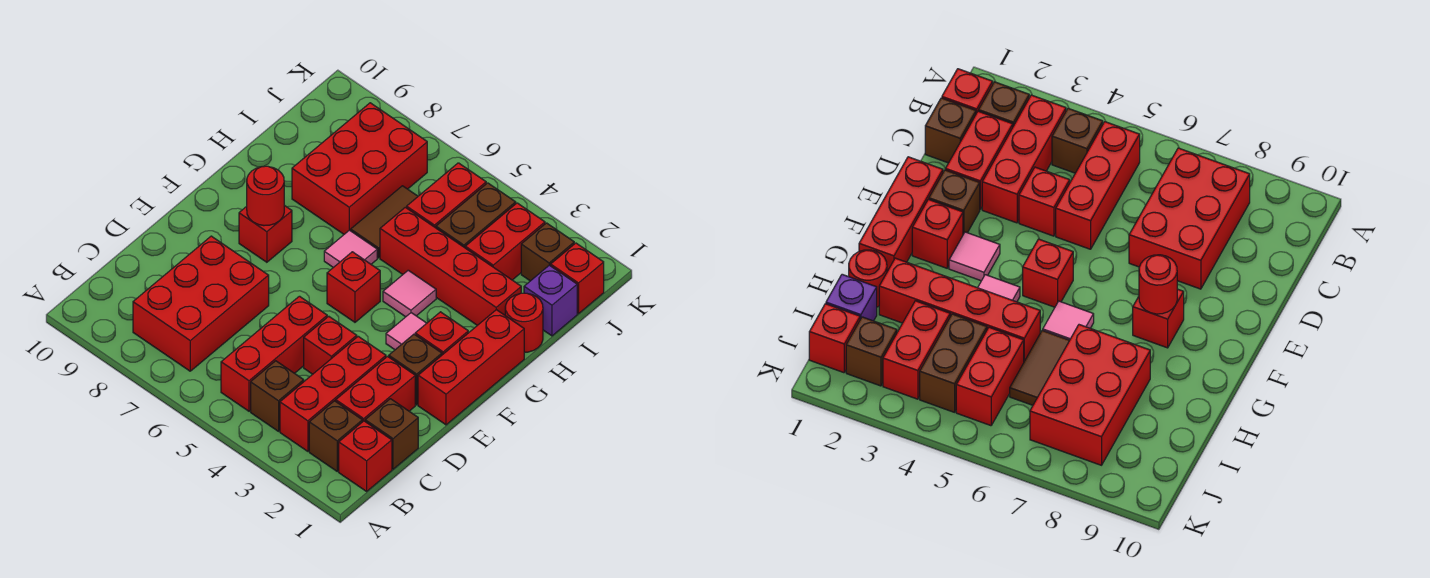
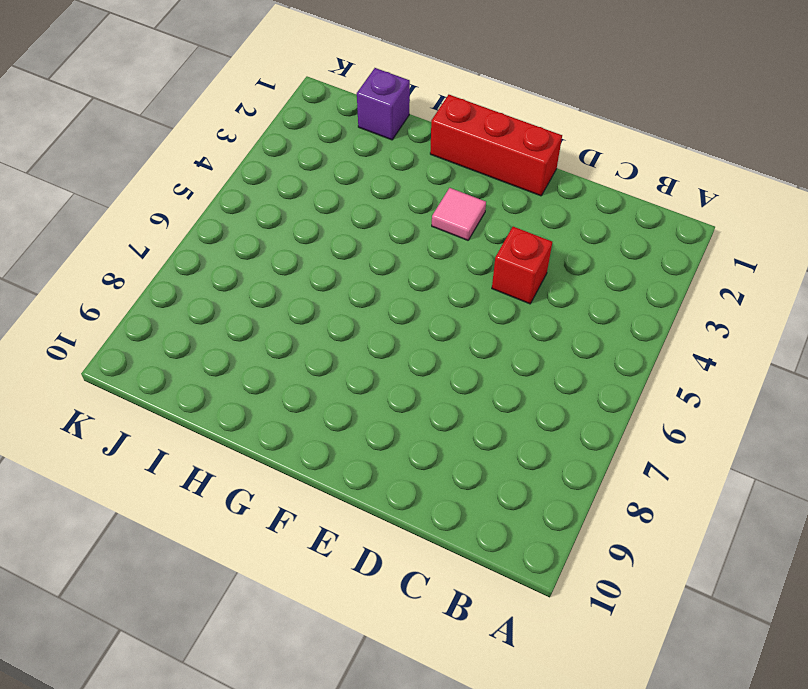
none -> red 1x1 brick [339,421,392,491]
none -> brown 1x1 brick [309,401,362,471]
none -> red 1x3 brick [280,336,386,451]

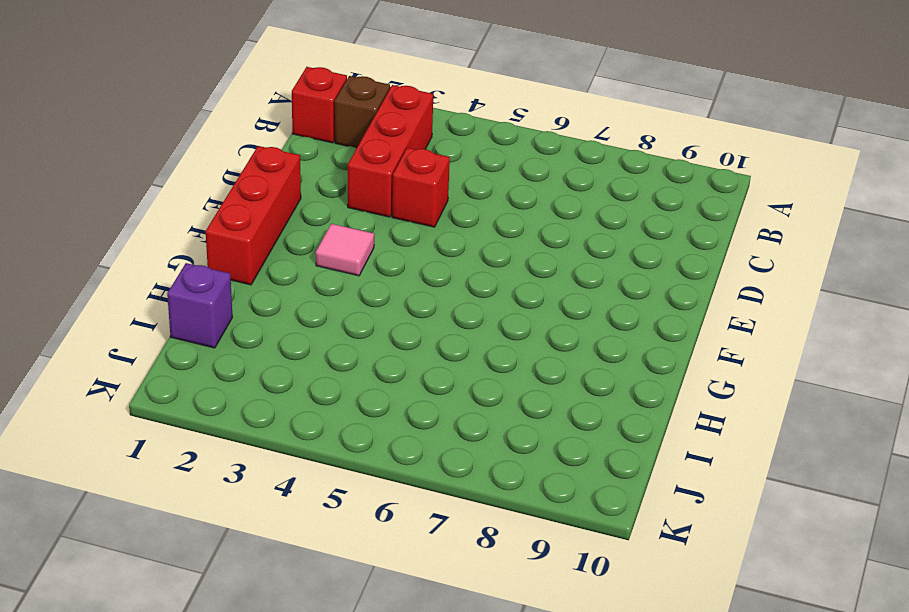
none -> brown 1x1 brick [251,361,304,431]
none -> red 1x3 brick [221,296,327,411]
none -> red 2x3 brick [133,236,269,371]

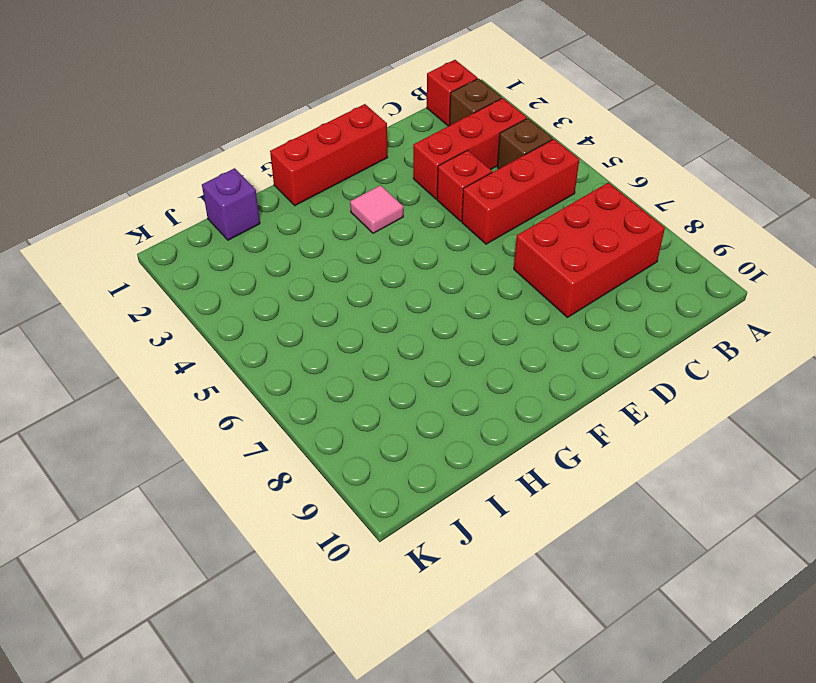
none -> brown 1x1 brick [365,399,418,469]
none -> red 1x2 brick [336,357,415,422]
none -> brown 1x1 brick [389,334,442,405]

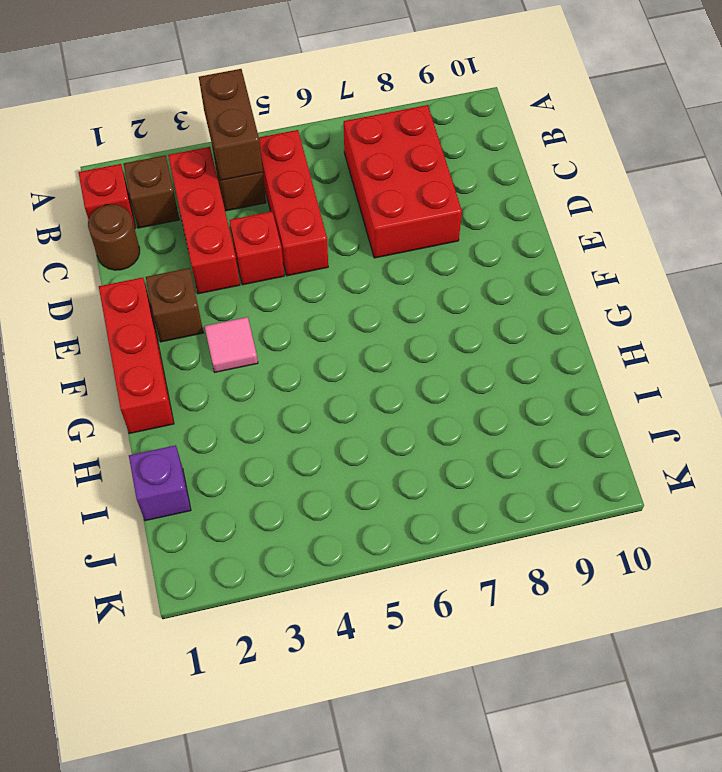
brown 1x2 brick [199,69,263,180] -> brown 1x2 brick moved to [436,183,516,248]
brown 1x1 round brick [88,204,140,270] -> brown 1x1 brick [365,399,418,469]
none -> red 1x2 brick [336,357,415,422]
none -> red 1x1 brick [415,312,468,355]
none -> red 1x1 brick [327,252,380,322]

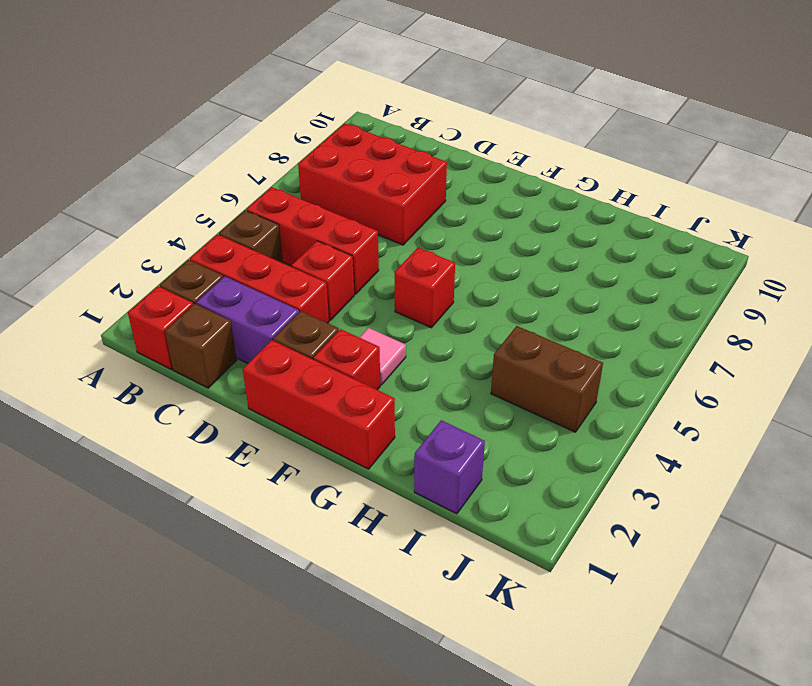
purple 1x2 brick [196,276,299,364] -> red 1x2 brick [336,357,415,422]
none -> red 1x1 brick [239,205,292,262]
none -> pink 1x1 tile [383,270,436,317]
none -> pink 1x1 tile [324,230,377,267]

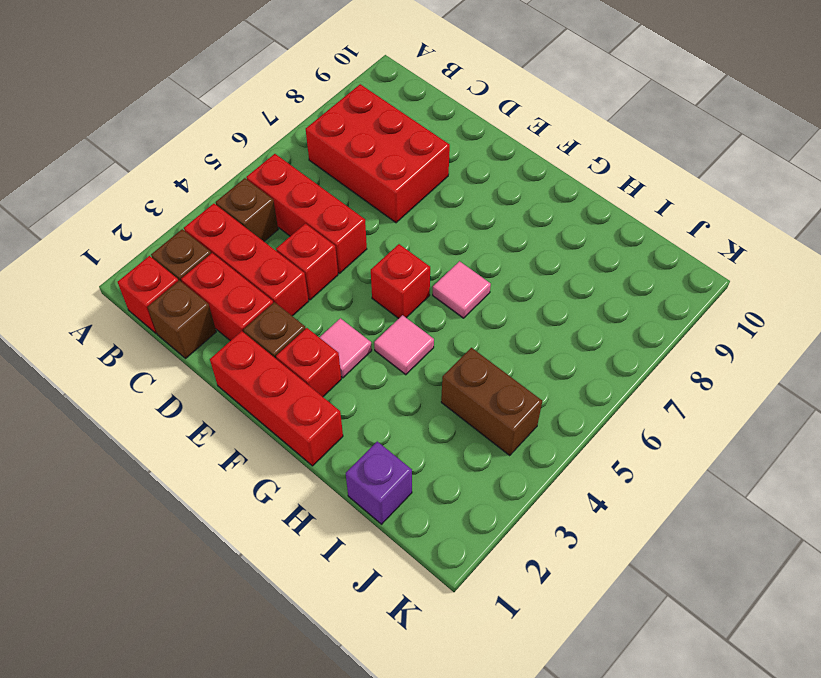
none -> red 1x1 brick [239,205,292,262]
none -> red 1x1 round brick [505,293,543,352]
none -> red 1x4 brick [380,207,521,325]

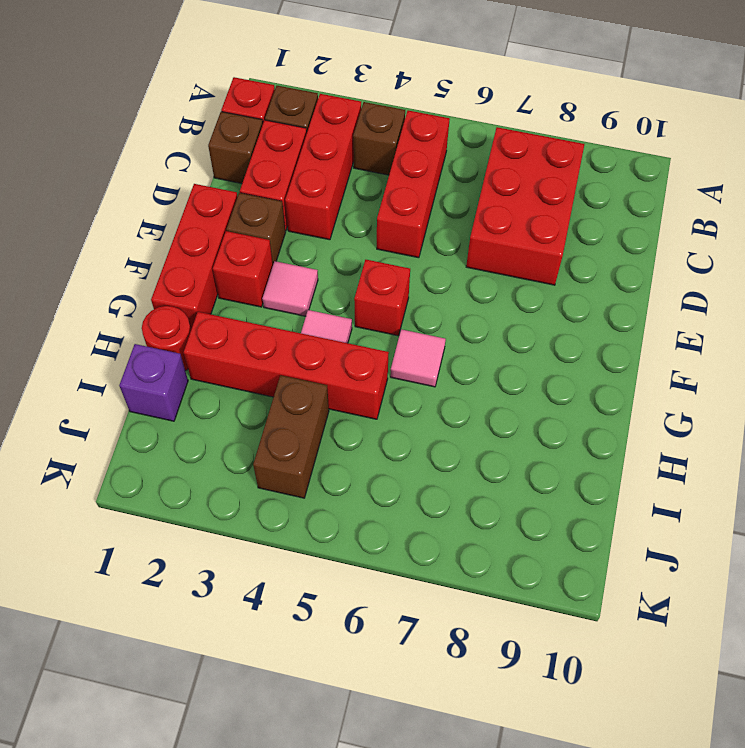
none -> red 1x1 brick [304,316,357,374]
none -> red 1x1 brick [239,205,292,262]
none -> brown 1x2 tile [351,186,418,258]

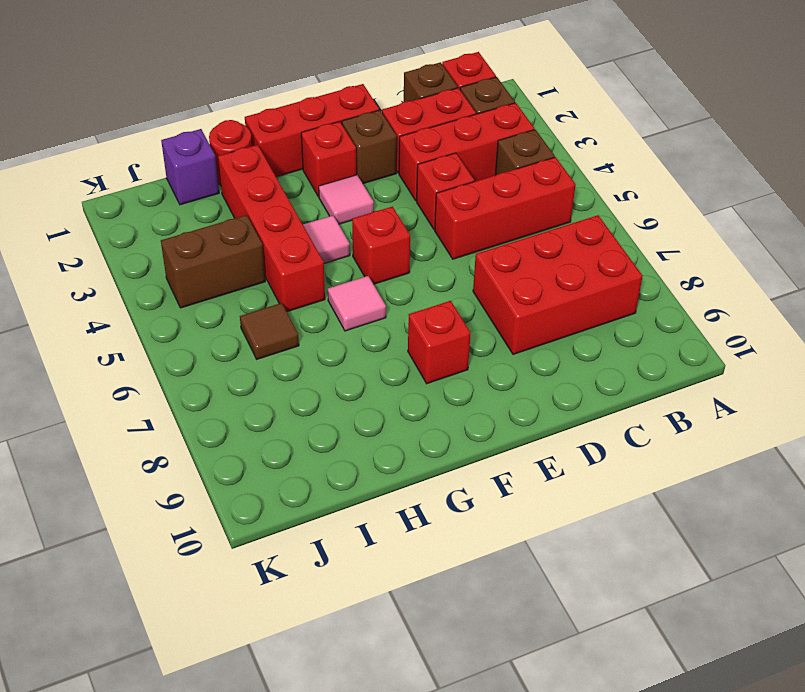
brown 1x1 tile [240,303,299,359] -> brown 1x2 tile [351,186,418,258]
none -> red 2x3 brick [292,103,427,234]
none -> red 1x2 brick [465,203,545,280]
none -> red 1x2 brick [407,163,486,228]

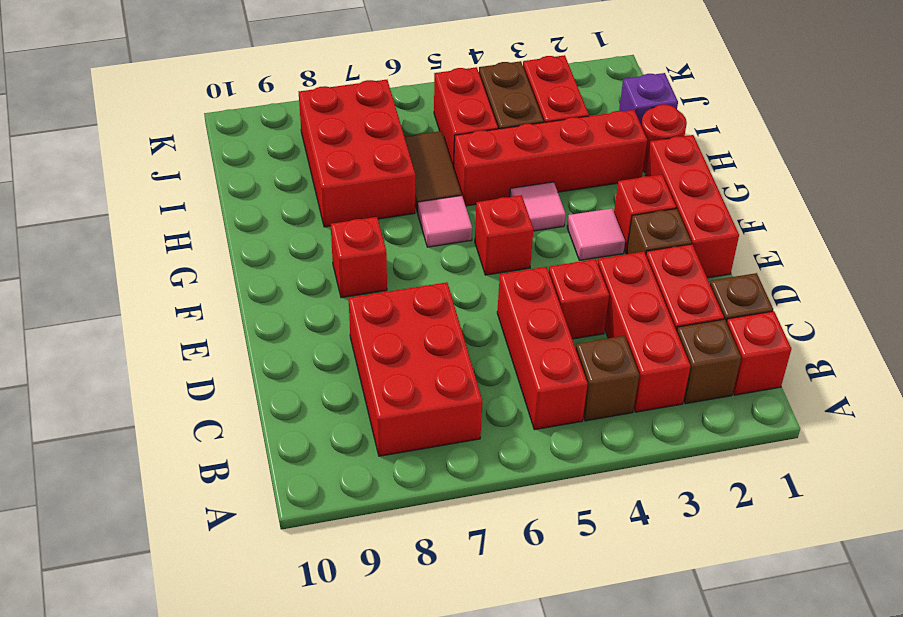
none -> red 1x1 brick [551,243,604,314]
none -> brown 1x1 brick [521,223,574,281]
none -> red 1x1 round brick [247,166,284,226]

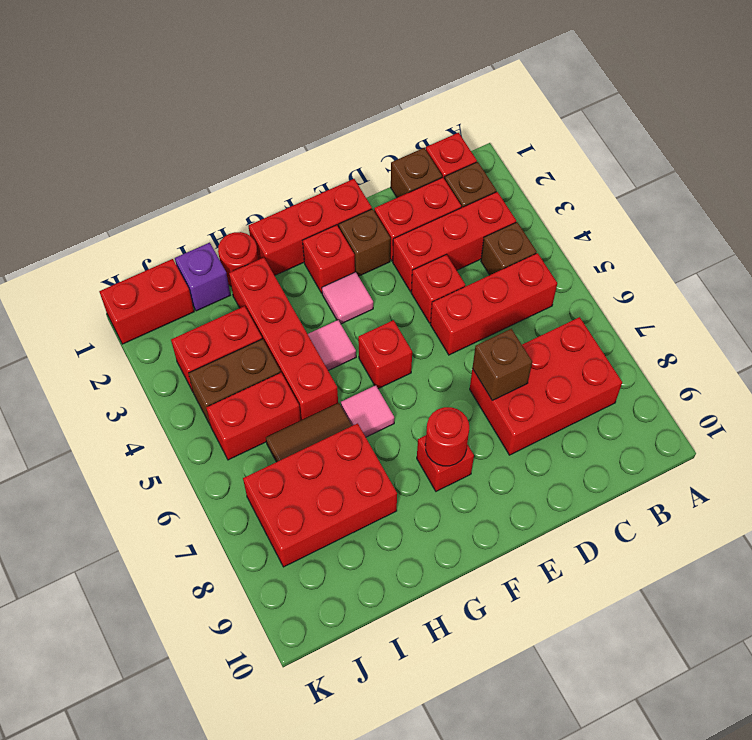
brown 1x1 brick [472,329,532,400] -> brown 1x1 brick moved to [521,223,574,281]
red 1x2 brick [99,259,194,344] -> red 1x1 brick [551,243,604,314]

